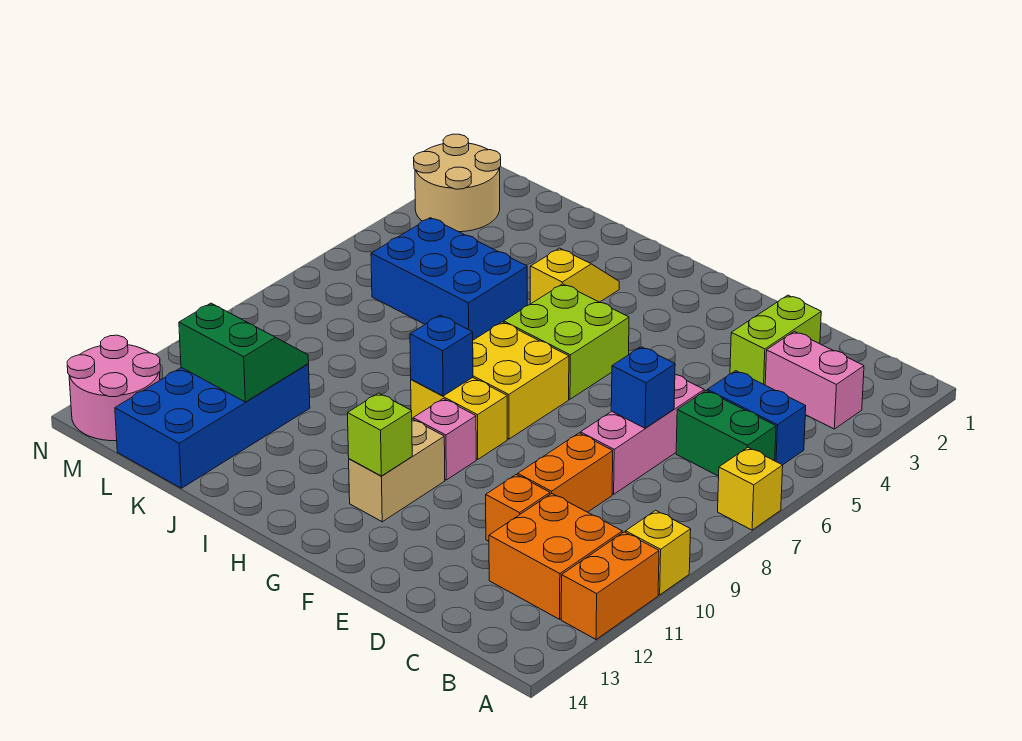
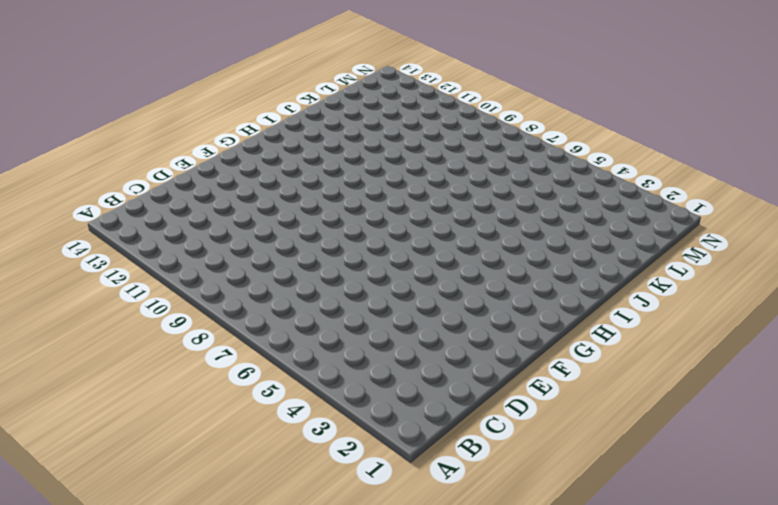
none -> yellow 1x1 brick [718,447,783,530]
none -> yellow 1x1 brick [626,510,691,595]
none -> orange 1x2 brick [561,532,659,639]

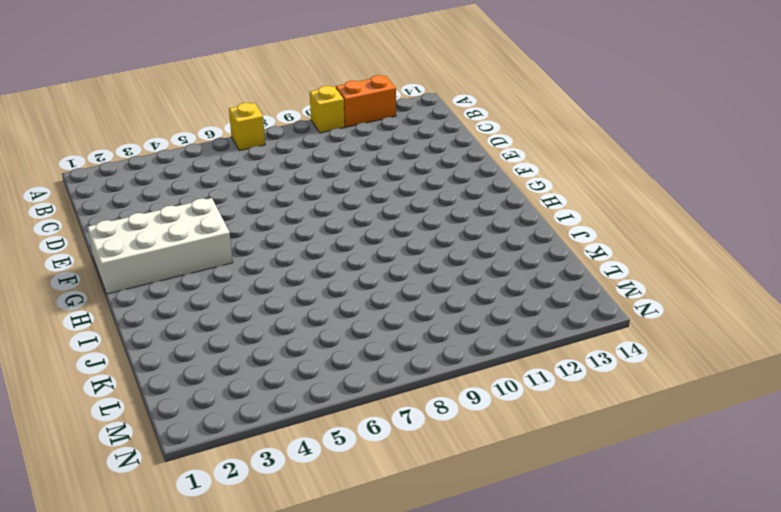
white 2x4 brick [88,198,233,294] -> none
none -> pink 1x2 brick [765,331,864,429]
none -> blue 1x2 brick [707,371,806,465]
none -> green 1x2 brick [676,391,776,476]

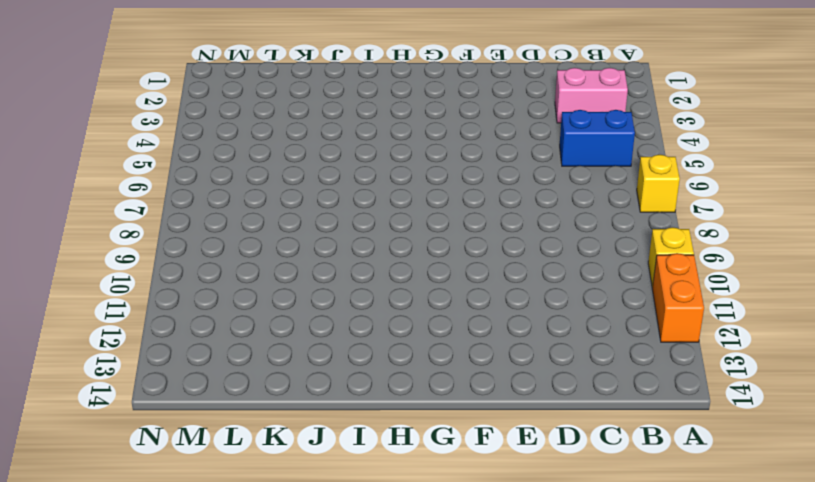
none -> green 1x2 brick [676,391,776,476]
none -> orange 2x2 brick [489,494,622,619]
none -> lime 1x2 brick [730,295,821,385]

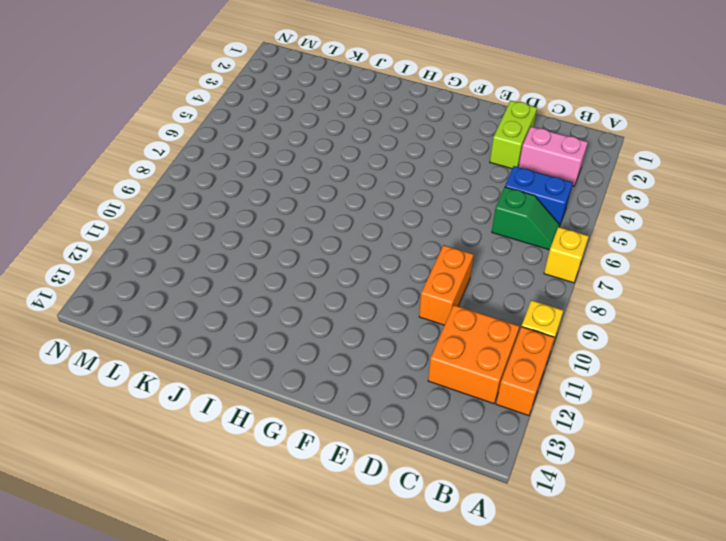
green 1x2 slope [492,187,560,250] -> green 1x2 brick [676,391,776,476]
none -> pink 1x3 brick [580,375,704,494]
none -> orange 1x1 brick [486,475,550,541]
none -> lime 2x2 brick [504,284,629,399]

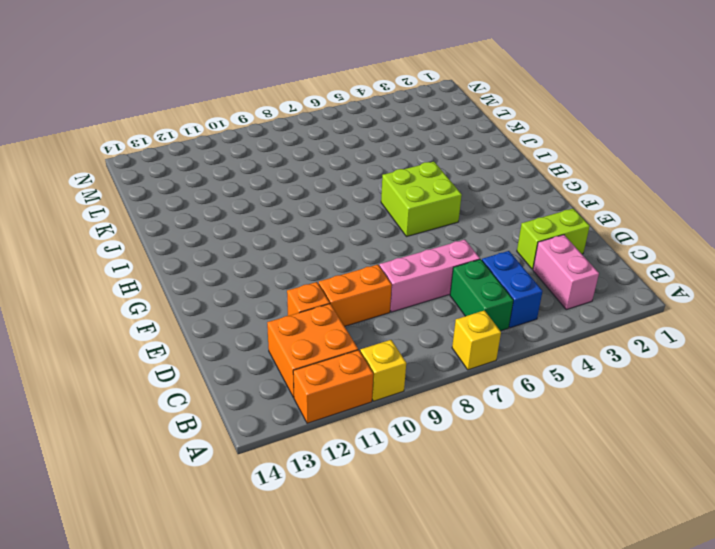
none -> yellow 2x2 brick [473,322,569,439]
none -> yellow 1x2 brick [411,377,507,459]
none -> pink 1x1 brick [413,399,476,480]

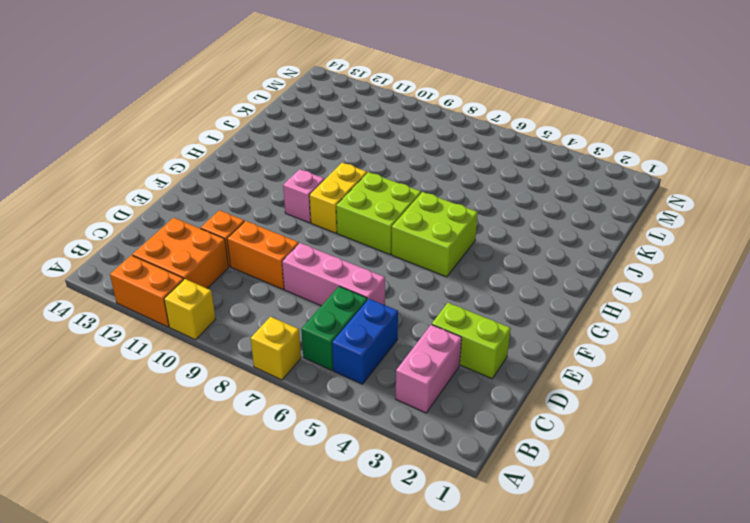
lime 2x2 brick [336,172,421,254] -> yellow 2x2 brick [473,322,569,439]
none -> tan 1x2 brick [349,419,445,522]
none -> yellow 1x2 slope [530,248,619,304]
none -> blue 2x3 brick [371,218,527,340]

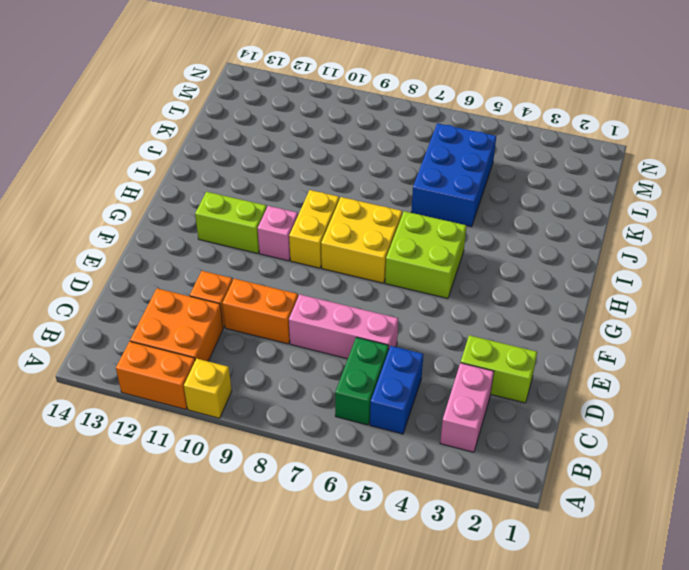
lime 1x2 brick [195,192,267,253] -> tan 1x2 brick [349,419,445,522]
none -> yellow 1x1 brick [718,447,783,530]
none -> yellow 1x2 slope [530,248,619,304]
none -> blue 2x4 brick [115,364,310,488]

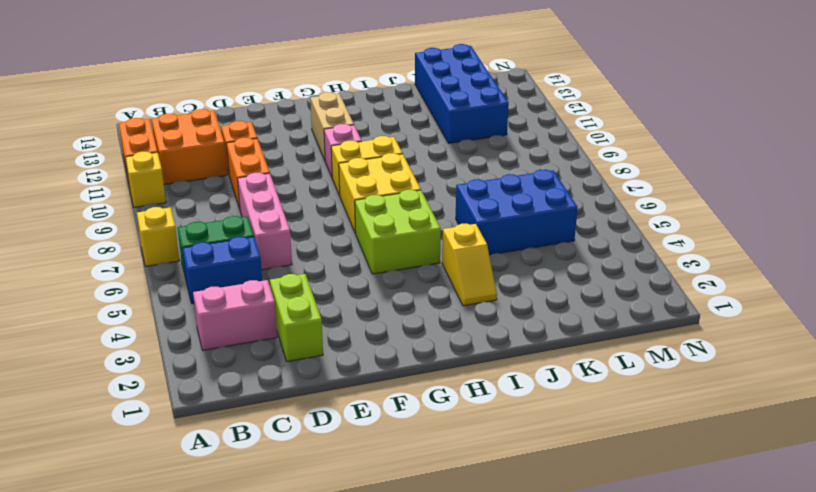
none -> tan 2x2 round brick [414,134,501,232]
none -> pink 2x2 round brick [67,335,160,441]
none -> blue 1x1 brick [611,347,675,428]

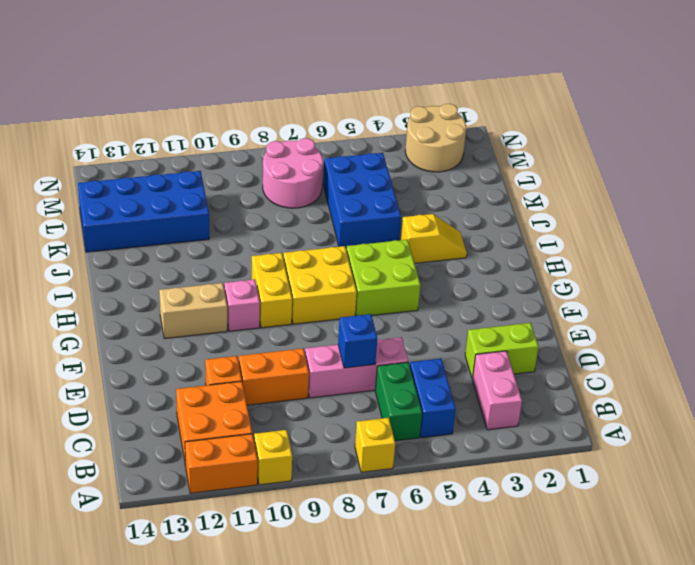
pink 2x2 round brick [263,138,323,208] -> pink 2x2 round brick moved to [67,335,160,441]
none -> lime 1x1 brick [348,393,412,476]
none -> blue 1x1 brick [410,315,473,396]
none -> green 2x2 slope [179,303,309,402]

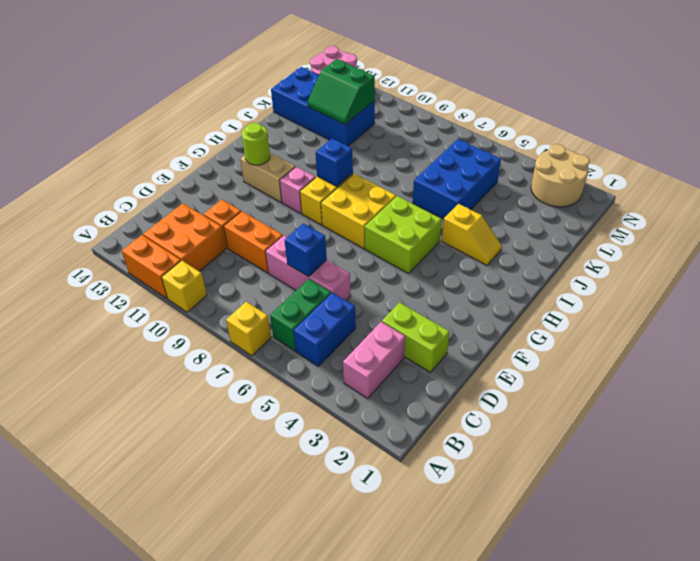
lime 1x1 round brick [242,123,270,165] -> lime 1x1 brick [348,393,412,476]
green 2x2 slope [307,59,375,125] -> green 2x2 slope turned to [179,303,309,402]

